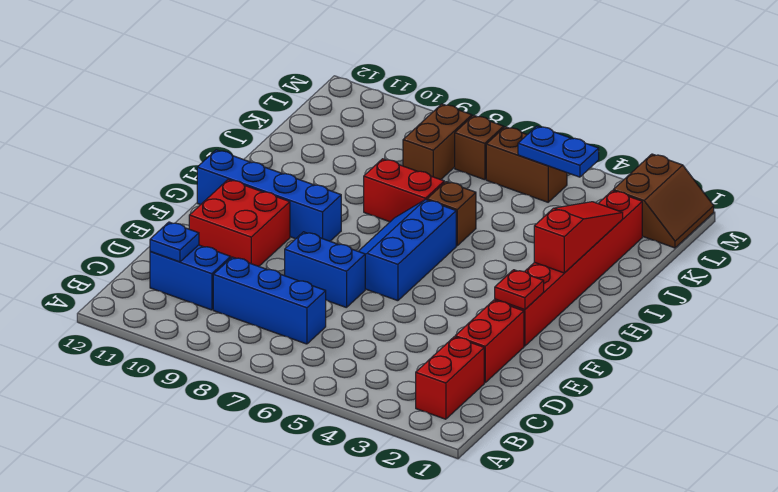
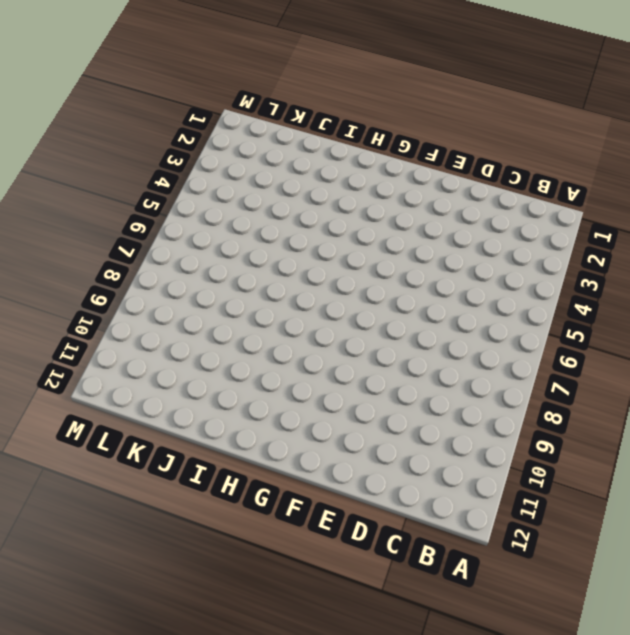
none -> red 1x2 brick [416,337,484,419]
none -> blue 1x3 brick [213,257,326,344]
none -> blue 1x2 brick [150,245,231,310]

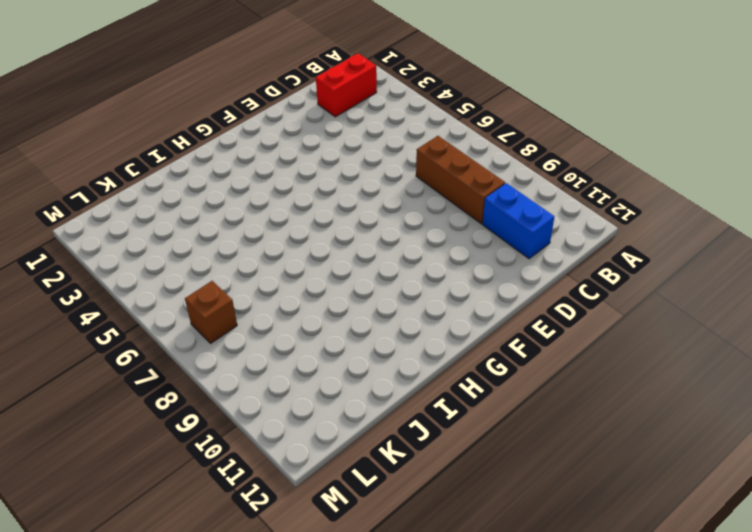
brown 1x3 brick [416,136,505,224] -> blue 1x3 brick [213,257,326,344]
none -> red 1x2 brick [455,300,524,383]
none -> blue 1x2 brick [285,232,365,308]
none -> red 2x2 brick [189,180,290,266]

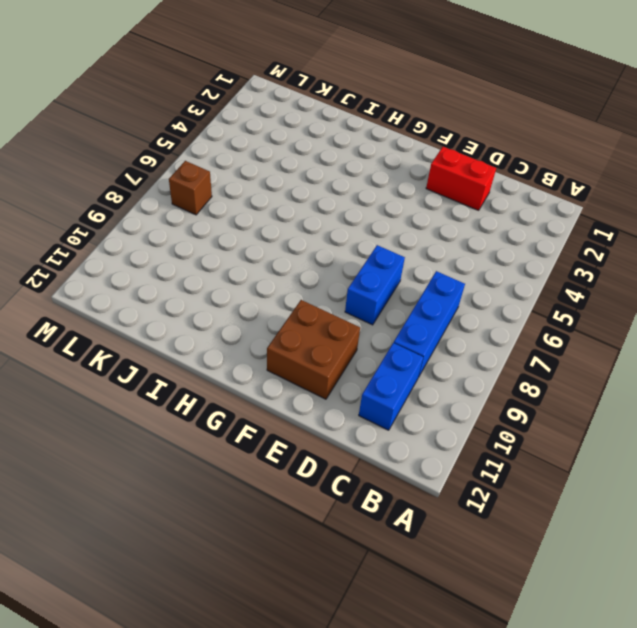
brown 2x2 brick [267,300,360,399] -> red 2x2 brick [189,180,290,266]
none -> red 1x2 brick [416,337,484,419]
none -> red 1x6 brick [495,191,642,346]
none -> blue 2x3 slope [358,200,456,301]

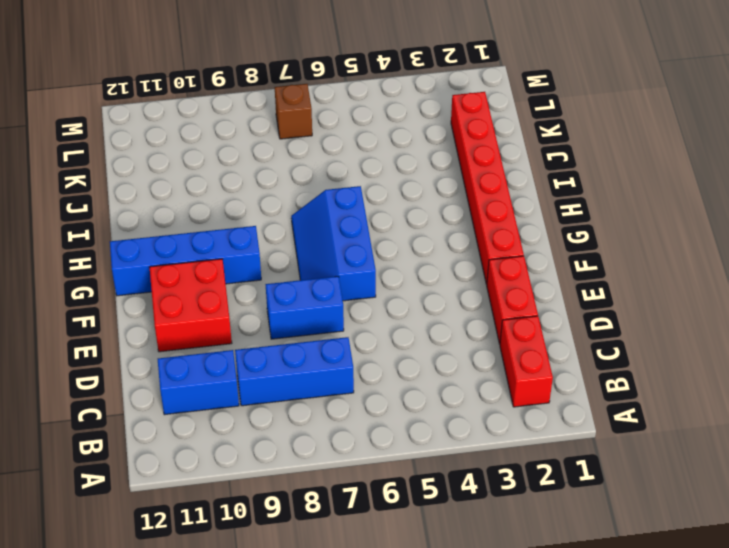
none -> brown 1x1 brick [427,182,476,246]
none -> red 1x2 brick [364,159,444,222]
none -> brown 1x2 brick [403,104,472,180]

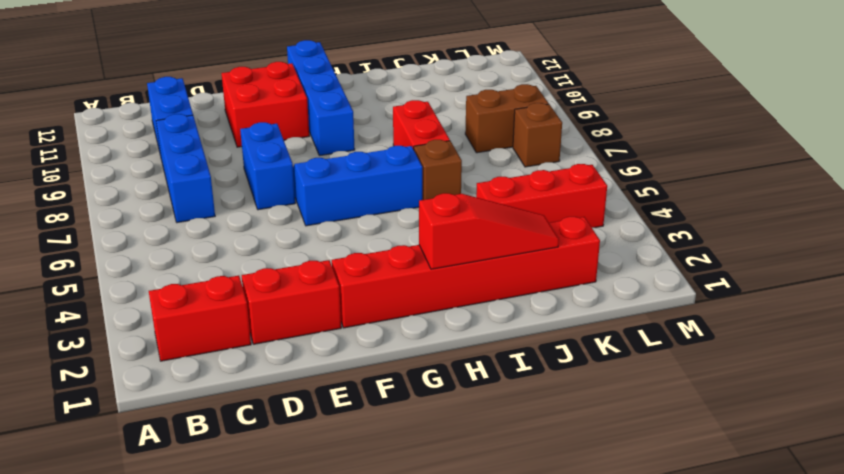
red 1x3 brick [476,164,607,228] -> none
none -> brown 2x2 slope [613,154,714,248]
none -> brown 1x2 brick [486,127,567,202]
none -> blue 1x1 plate [150,222,199,262]

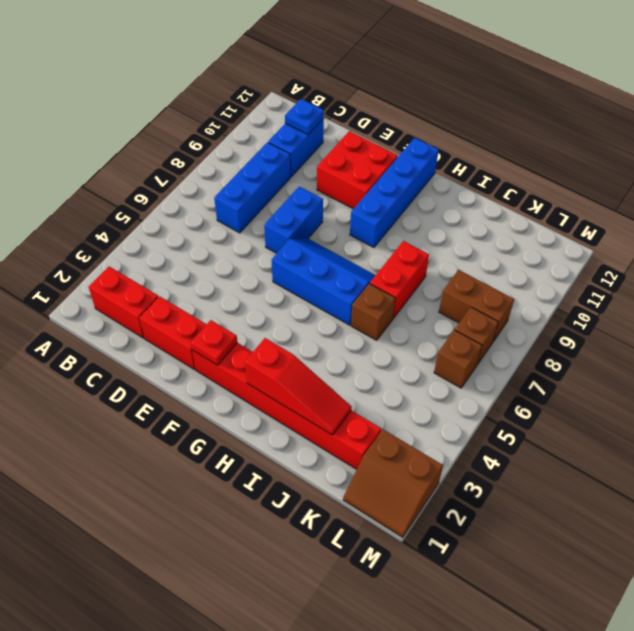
brown 1x1 brick [434,330,482,388] -> brown 1x2 brick [486,127,567,202]
none -> blue 1x2 plate [518,126,599,177]

